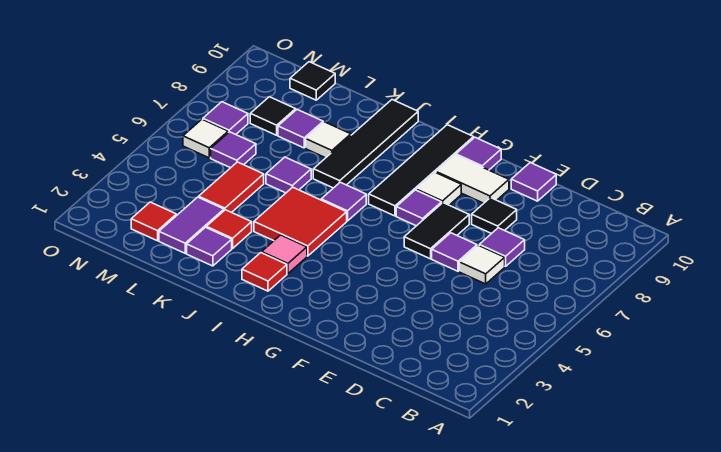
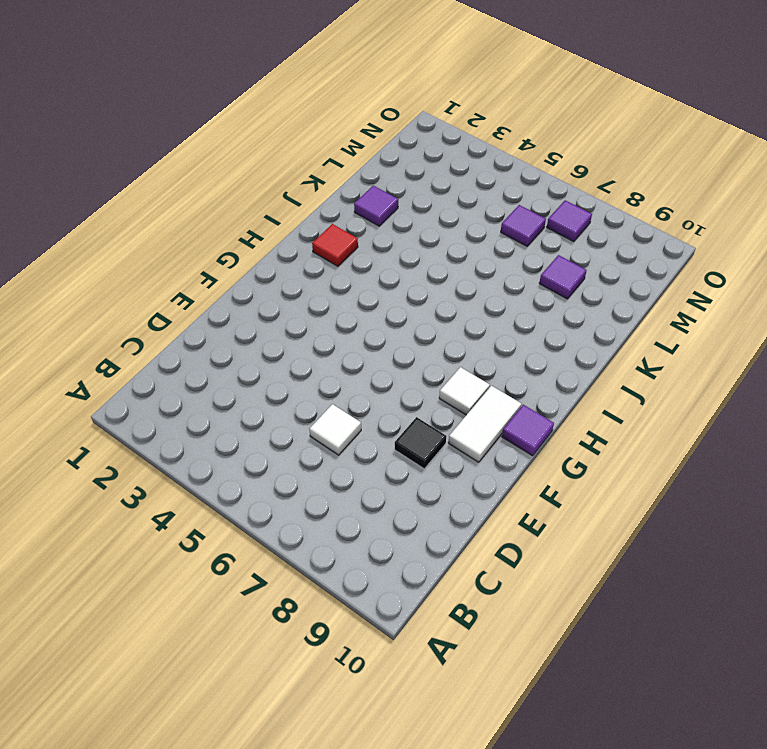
none -> purple 1x1 tile [479,228,525,266]
none -> purple 1x1 tile [432,233,477,271]
none -> purple 1x1 tile [511,163,556,201]

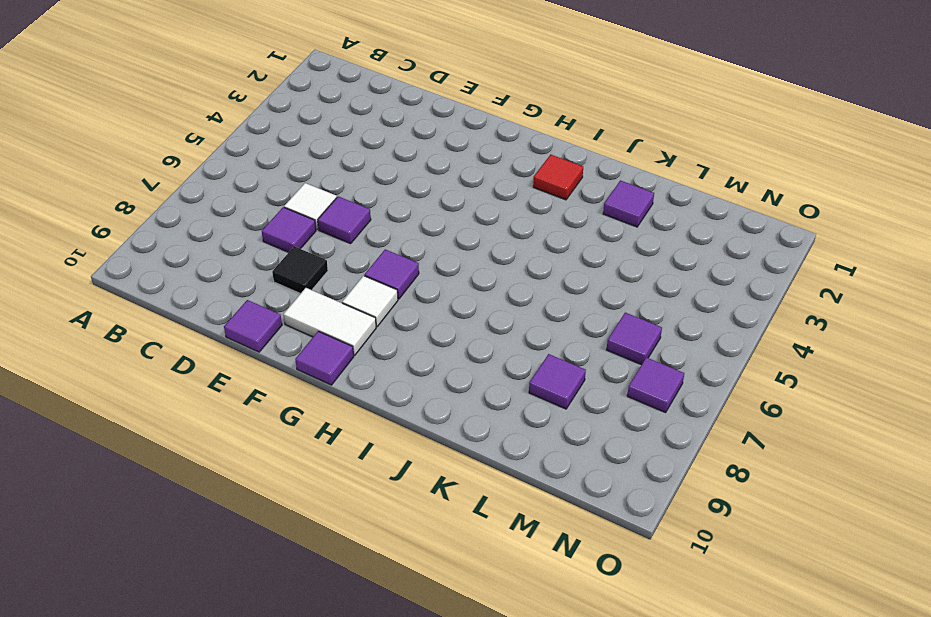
none -> black 1x2 tile [404,203,469,259]
none -> black 1x4 tile [369,125,474,216]
none -> pink 1x1 tile [261,235,307,274]

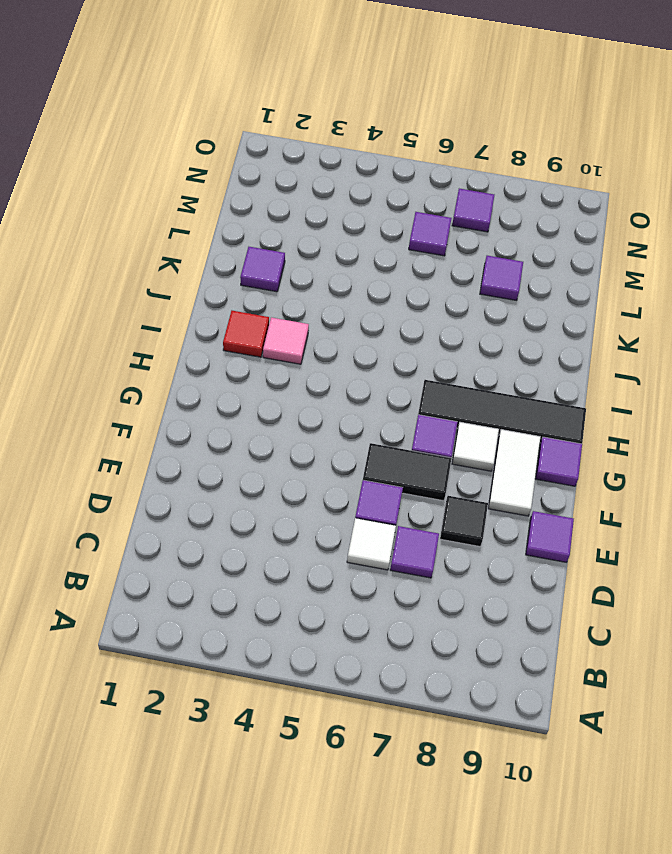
none -> red 2x2 tile [254,187,347,256]
none -> purple 1x1 tile [321,182,366,221]
none -> black 1x4 tile [313,100,418,188]

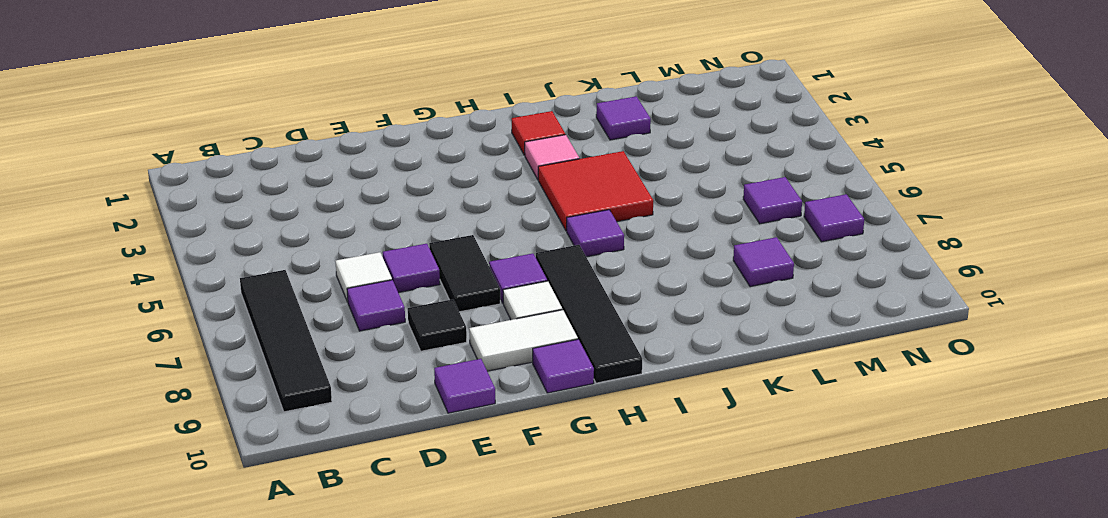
black 1x4 tile [240,270,332,412] -> black 1x4 tile moved to [313,100,418,188]
none -> red 1x1 tile [206,210,252,248]
none -> purple 1x1 tile [266,157,311,193]
none -> white 1x1 tile [306,122,351,158]

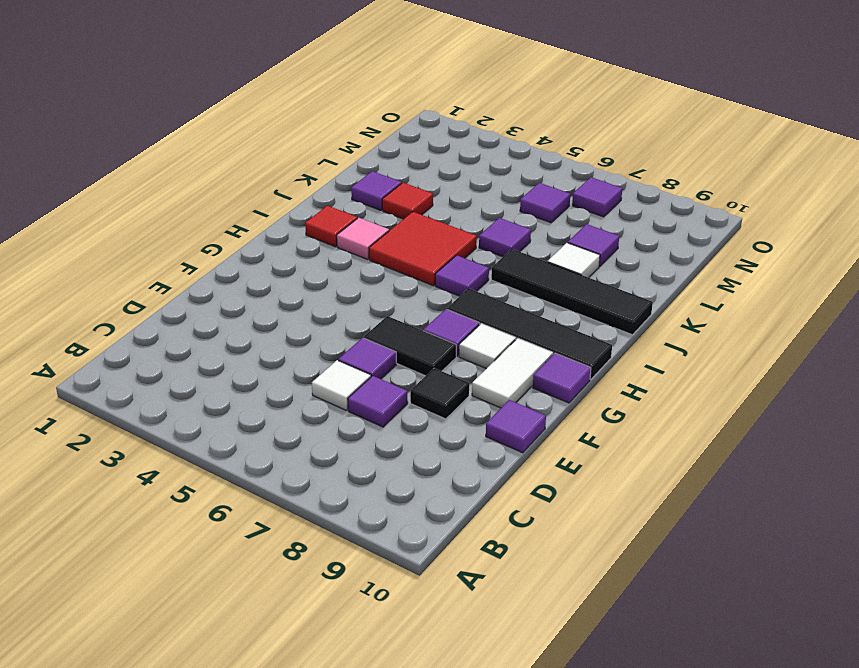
none -> purple 1x2 tile [159,197,224,253]
none -> red 1x2 tile [199,162,264,213]
none -> red 1x1 tile [131,202,176,241]

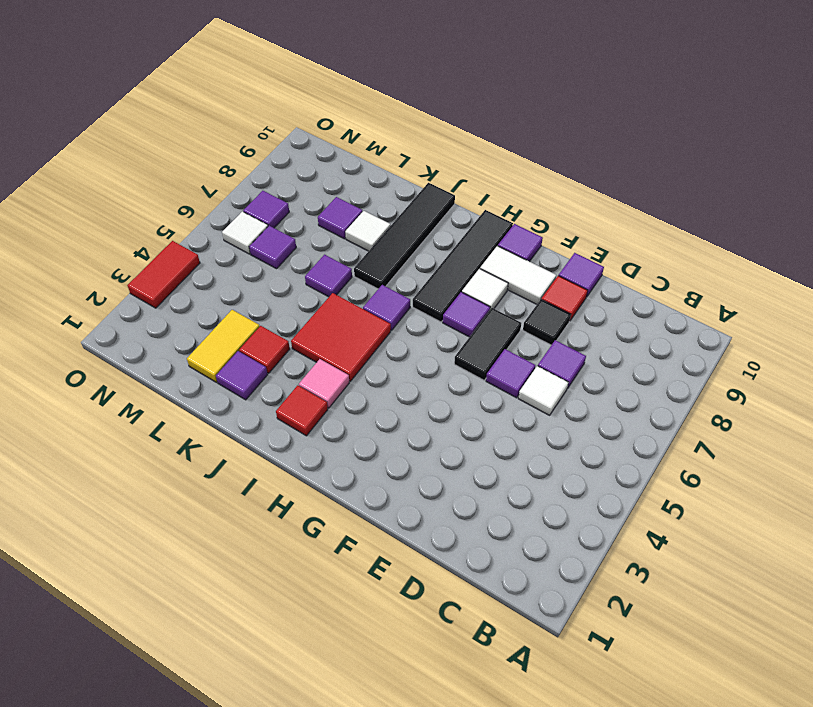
red 1x1 tile [541,276,588,321] -> red 1x1 tile moved to [131,202,176,241]
yellow 1x2 tile [187,310,260,382] -> purple 1x2 tile [159,197,224,253]
red 1x2 tile [127,241,200,308] -> red 1x2 tile moved to [199,162,264,213]
none -> black 1x1 tile [250,97,296,135]
none -> black 1x1 tile [290,62,335,100]

